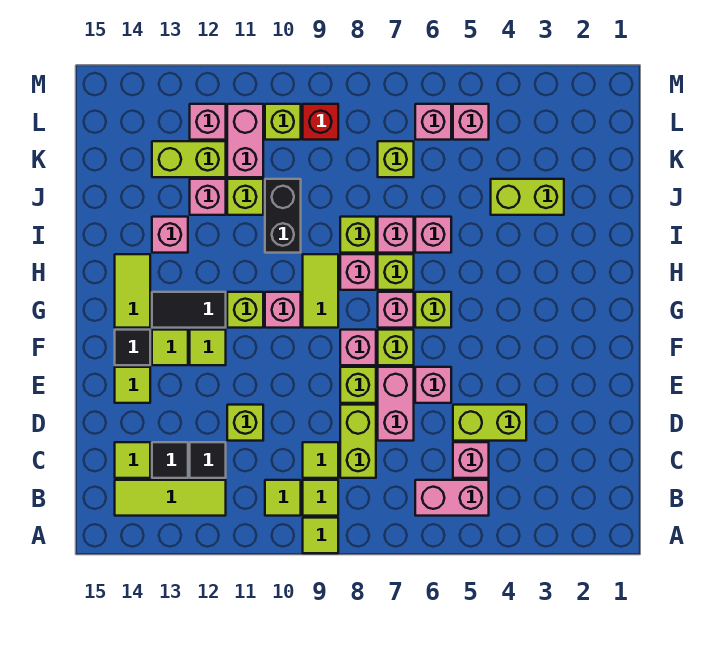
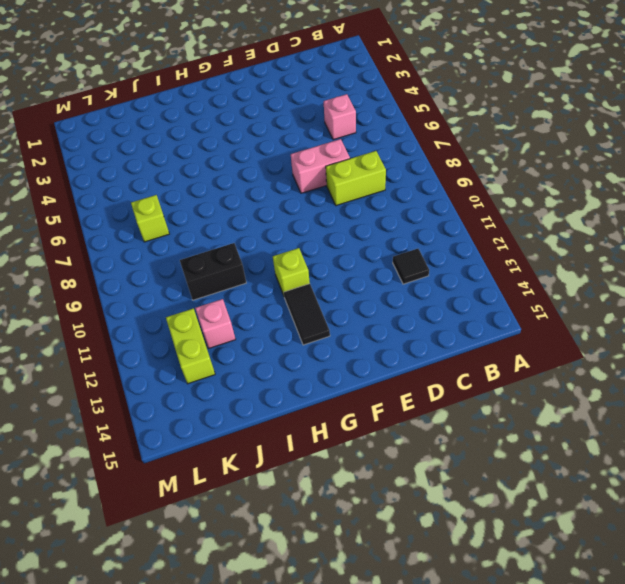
none -> lime 1x1 tile [303,518,338,553]
none -> pink 1x2 brick [415,480,489,516]
none -> lime 1x1 tile [303,480,338,516]
none -> lime 1x1 tile [265,480,301,516]

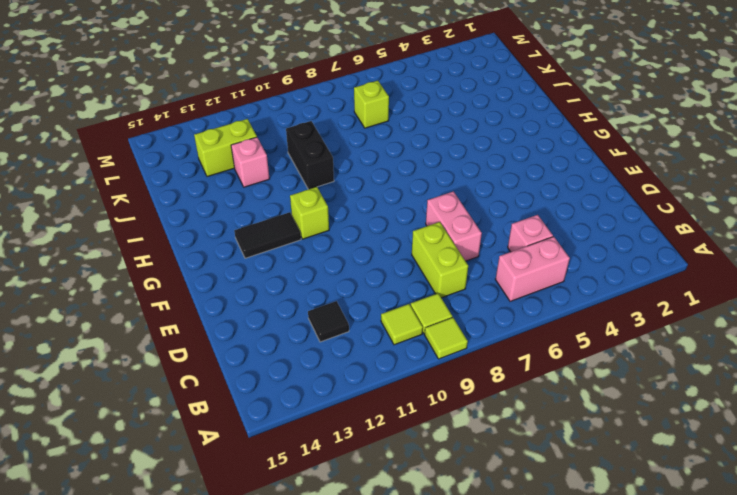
none -> lime 1x3 tile [115,480,226,516]
none -> lime 1x1 tile [303,442,338,478]
none -> black 1x1 tile [152,442,188,478]
none -> lime 1x1 tile [115,442,150,478]

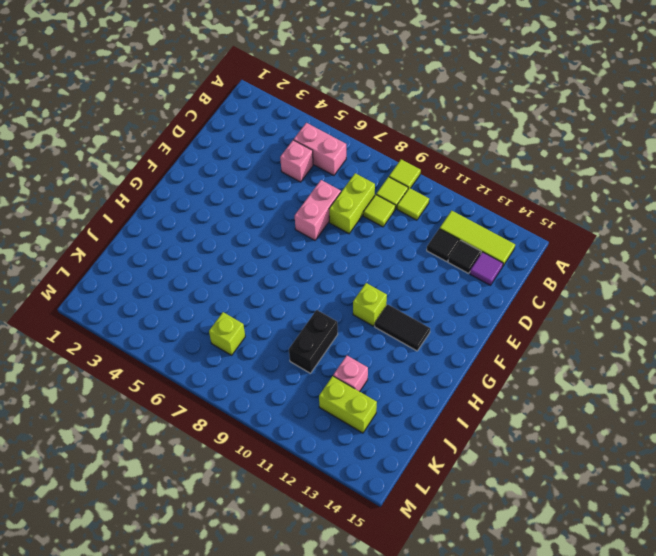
purple 1x1 tile [470,252,503,285] -> lime 1x1 tile [115,442,150,478]
none -> lime 1x2 brick [453,405,526,441]
none -> lime 1x1 brick [227,405,263,441]
none -> pink 1x1 brick [415,367,451,403]
none -> lime 1x1 brick [340,367,376,403]

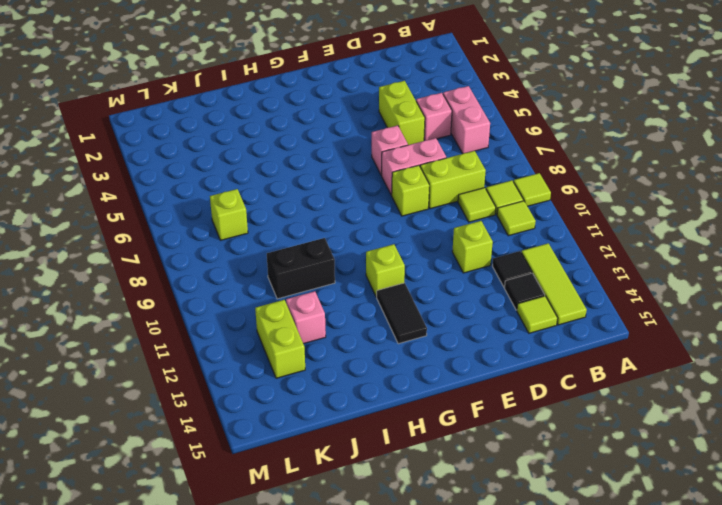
none -> lime 1x1 tile [115,367,150,403]
none -> lime 1x1 brick [378,330,414,365]
none -> pink 1x1 brick [340,330,376,365]
none -> lime 1x1 tile [190,330,226,365]

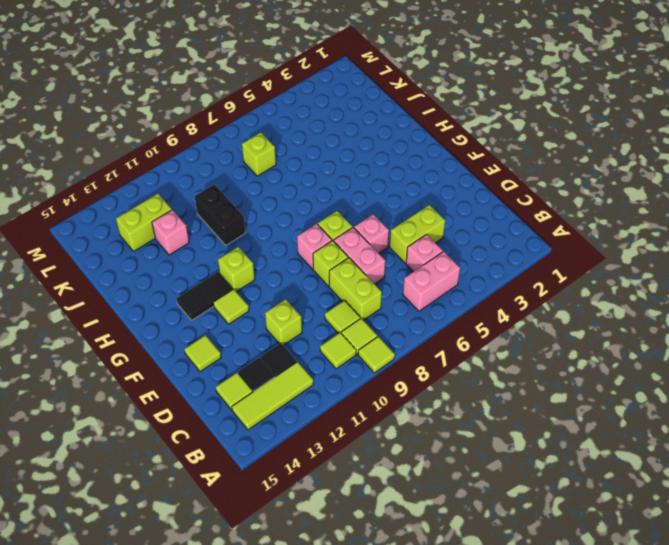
none -> lime 1x1 tile [152,330,188,365]
none -> black 1x1 tile [115,330,150,365]
none -> lime 1x1 brick [415,292,451,328]
none -> pink 1x1 brick [378,292,414,328]

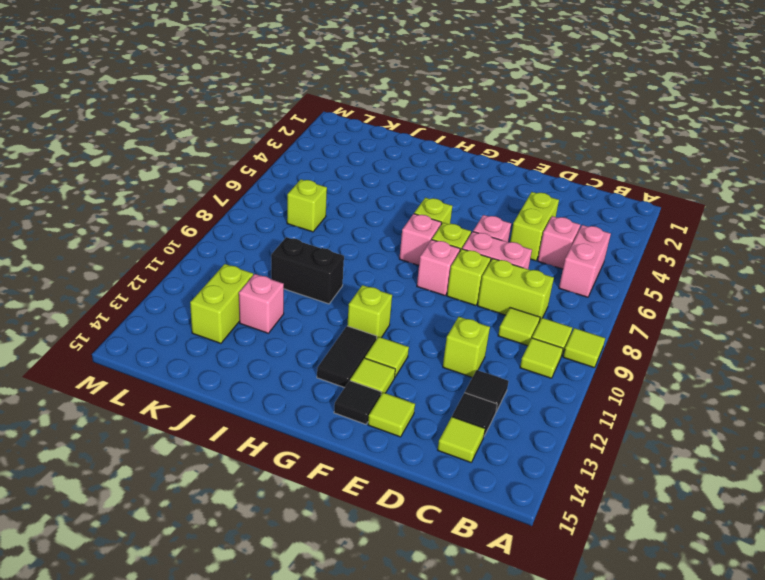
none -> lime 1x3 tile [115,480,226,516]
none -> lime 1x2 tile [303,254,338,328]
none -> pink 1x1 brick [265,292,301,328]
none -> lime 1x2 tile [115,254,150,328]

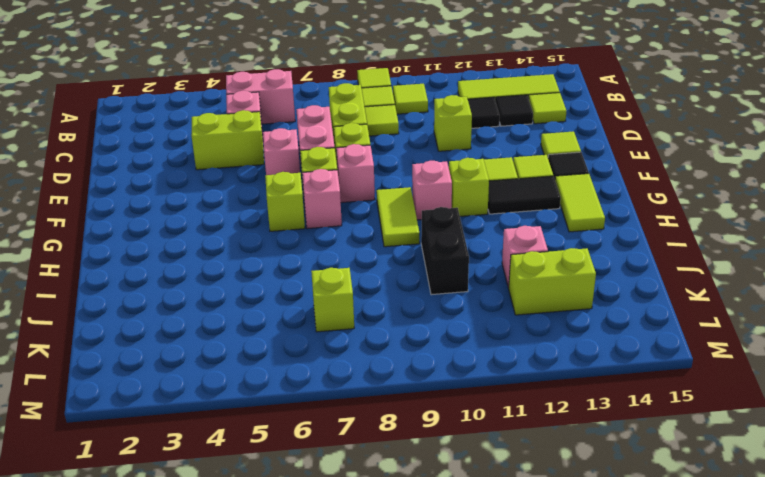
none -> lime 1x1 brick [378,254,414,290]
none -> pink 1x1 brick [340,254,376,290]
none -> pink 1x1 brick [415,217,451,253]
none -> pink 1x1 brick [378,217,414,253]

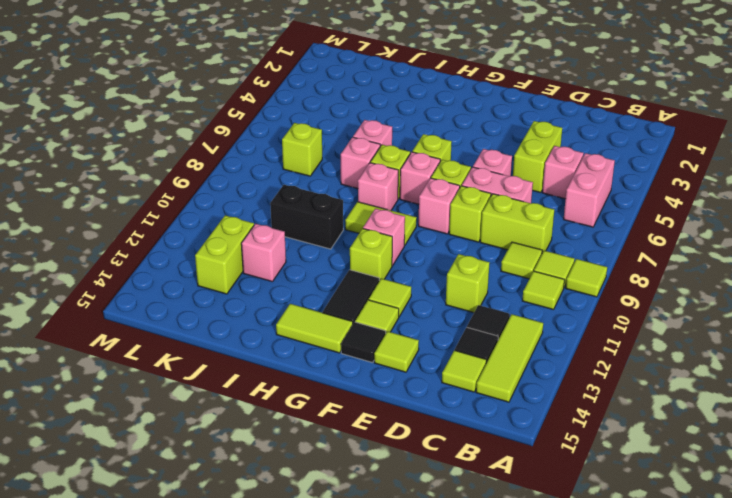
none -> lime 1x1 brick [340,217,376,253]
none -> pink 1x1 brick [152,217,188,253]
none -> lime 1x2 brick [491,179,564,215]
none -> lime 1x1 brick [227,179,263,215]

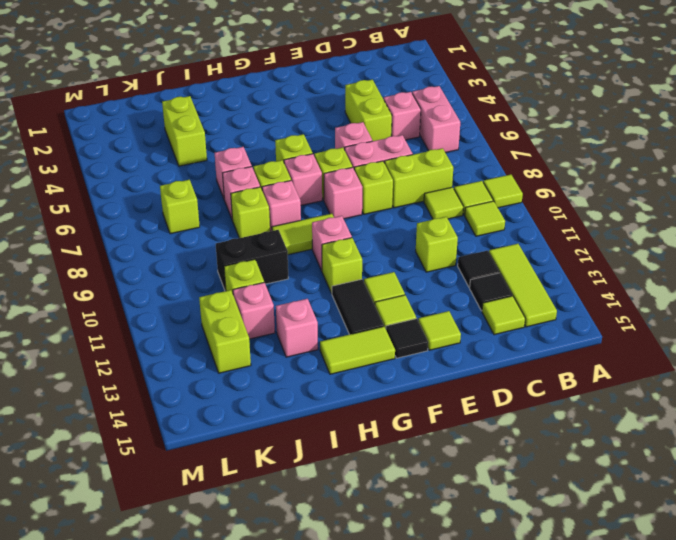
none -> pink 1x2 brick [227,104,263,177]
none -> pink 1x1 brick [453,104,489,140]
none -> pink 1x1 brick [415,104,451,140]
none -> red 1x1 brick [303,104,338,140]

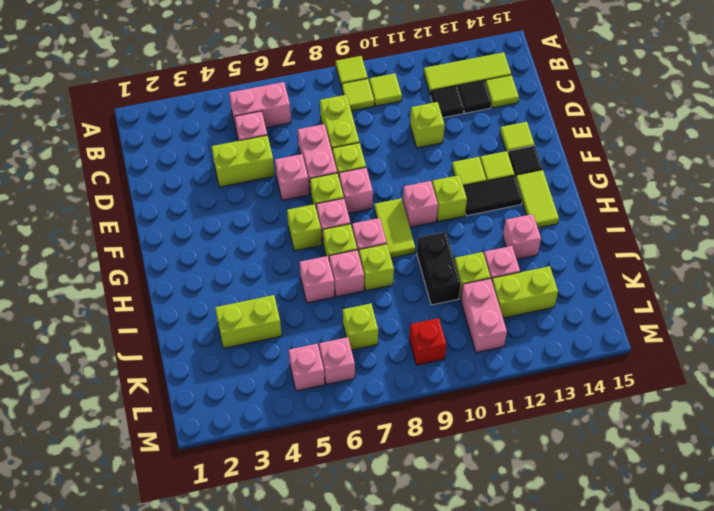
none -> lime 1x1 tile [303,442,338,478]
none -> lime 1x1 brick [265,104,301,140]
none -> pink 1x1 brick [190,104,226,140]

